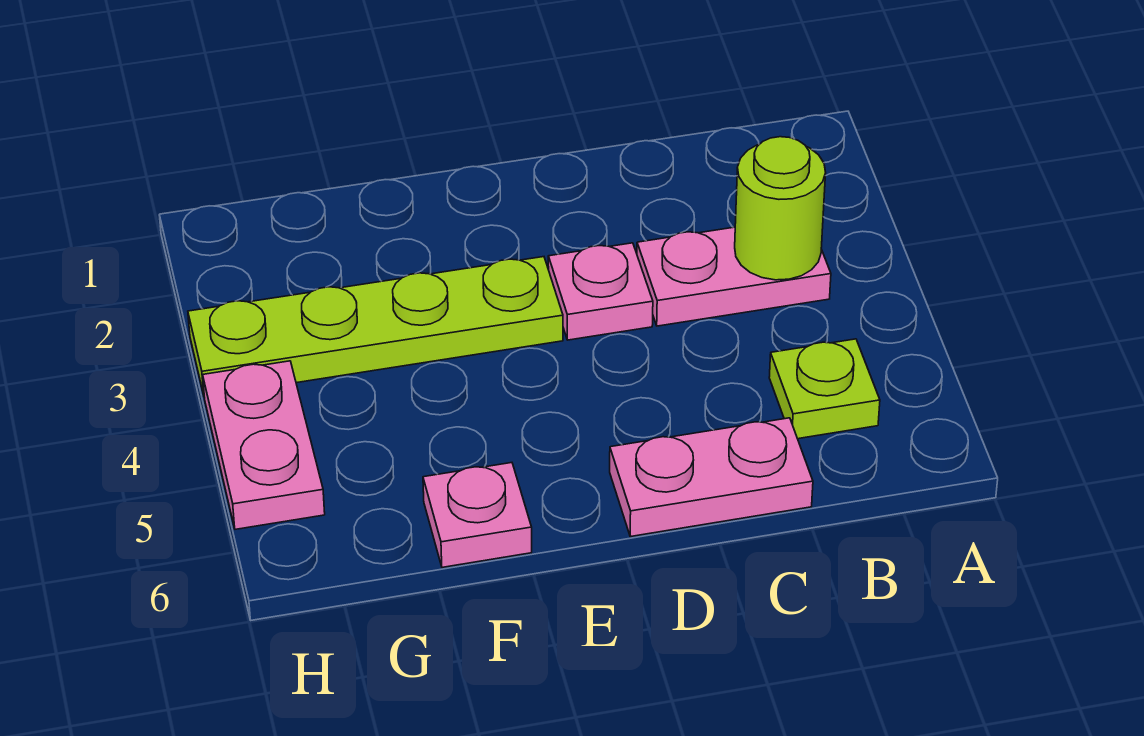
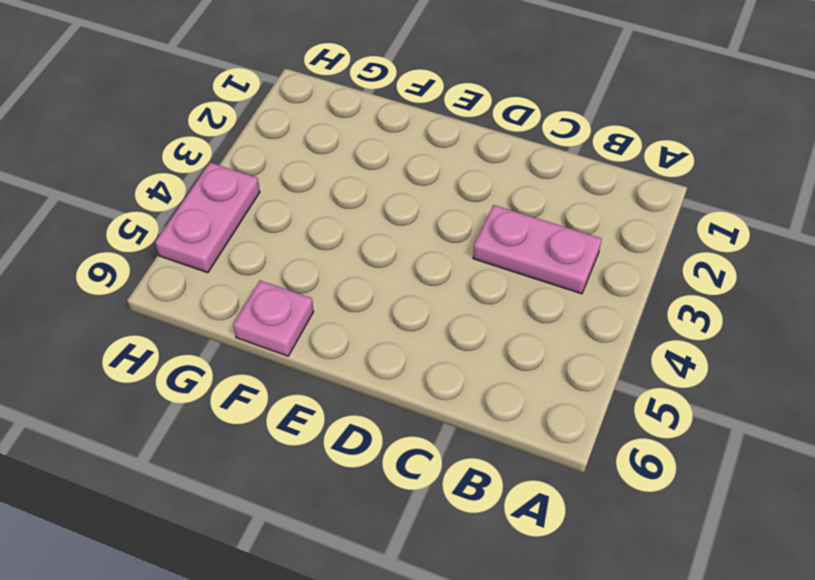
none -> lime 1x1 plate [769,339,880,439]
none -> pink 1x2 plate [610,418,813,537]

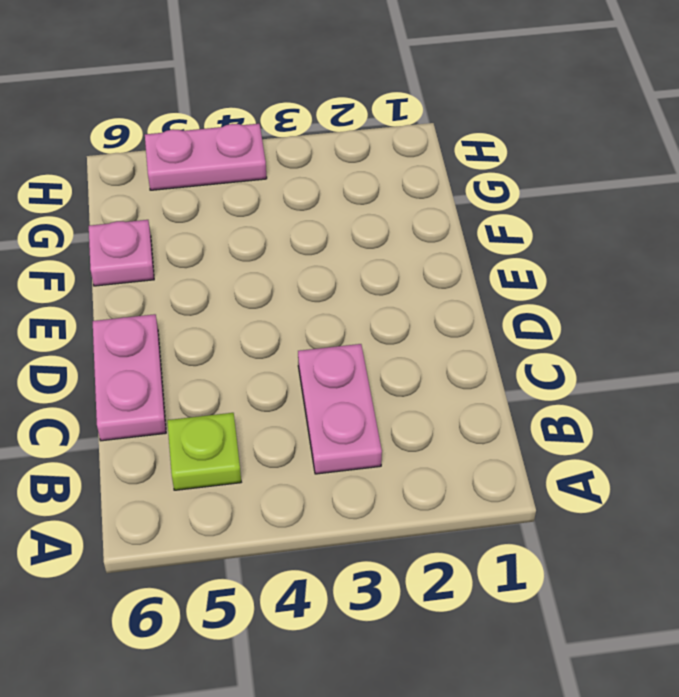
none -> pink 1x1 plate [548,243,653,340]
none -> lime 1x4 plate [188,257,563,395]

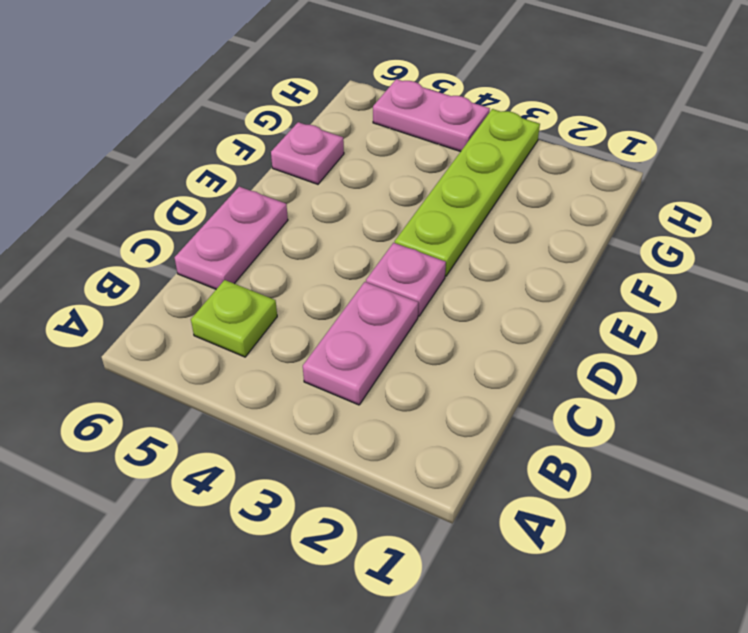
none -> lime 1x1 round brick [735,137,826,280]

